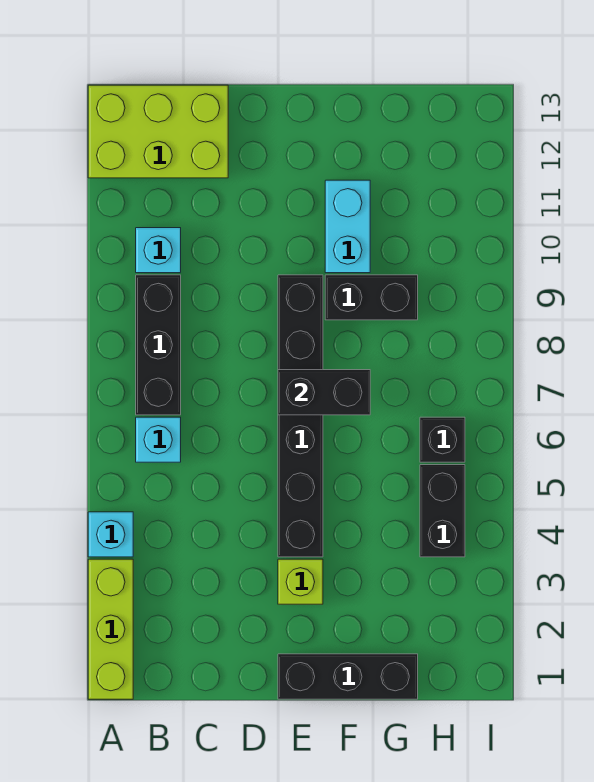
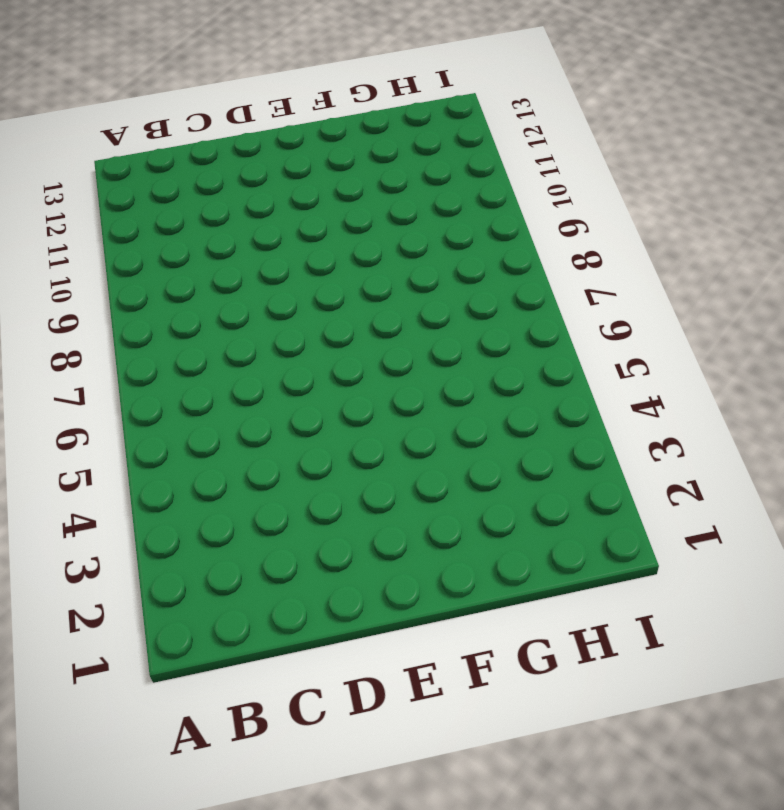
none -> lime 1x3 brick [88,559,133,699]
none -> cyan 1x1 brick [88,512,133,557]
none -> lime 2x3 brick [88,85,228,178]

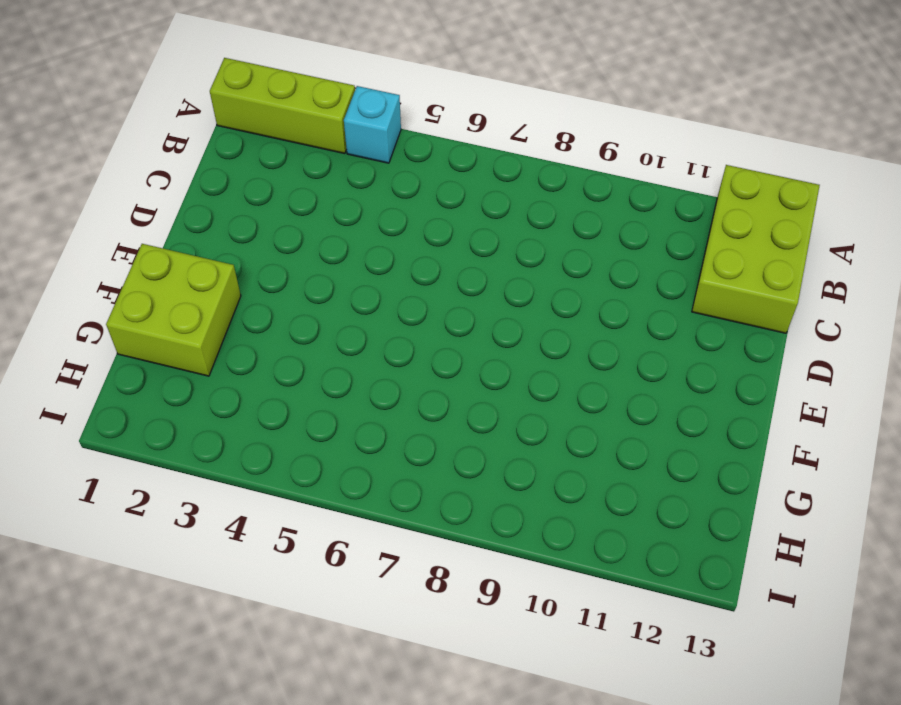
lime 2x2 brick [106,244,241,376] -> black 1x3 brick [278,654,418,699]
none -> cyan 1x1 brick [136,417,181,462]
none -> black 1x3 brick [136,275,181,415]
none -> cyan 1x1 brick [136,228,181,273]

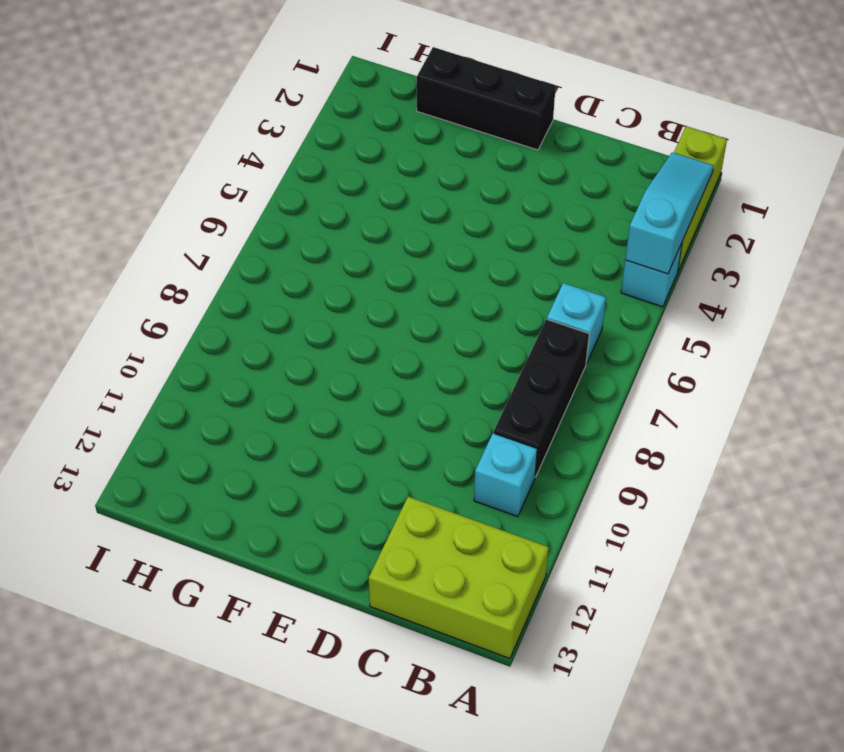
cyan 1x3 slope [625,152,714,274] -> none
none -> lime 1x1 brick [278,559,323,604]
none -> black 1x6 brick [278,275,323,557]
none -> black 1x2 brick [325,275,418,320]

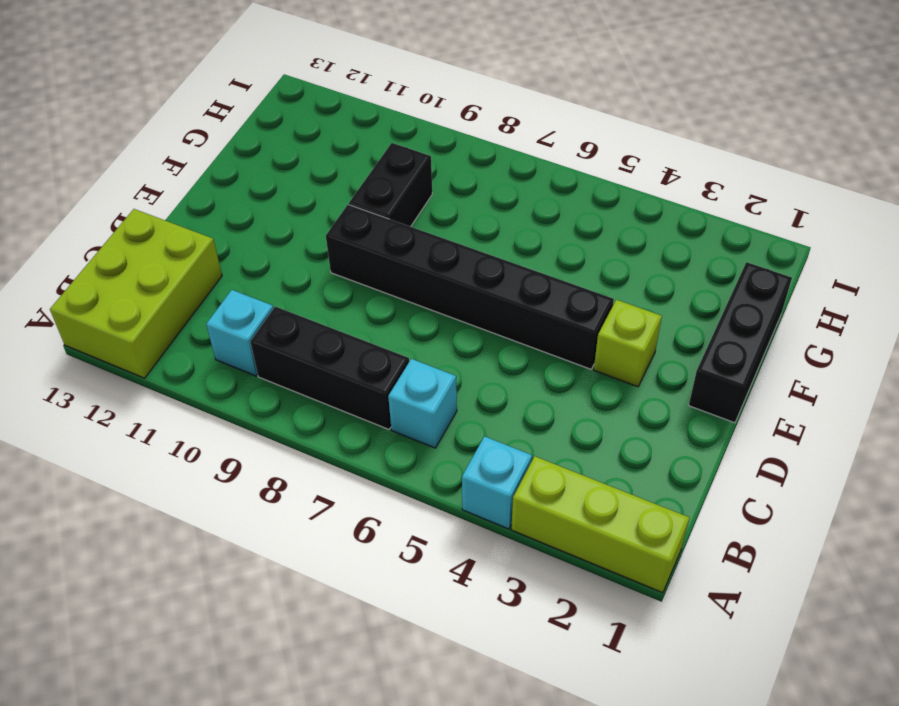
none -> cyan 1x2 brick [325,180,370,273]
none -> black 1x2 brick [420,465,465,557]
none -> black 1x1 brick [420,417,465,462]

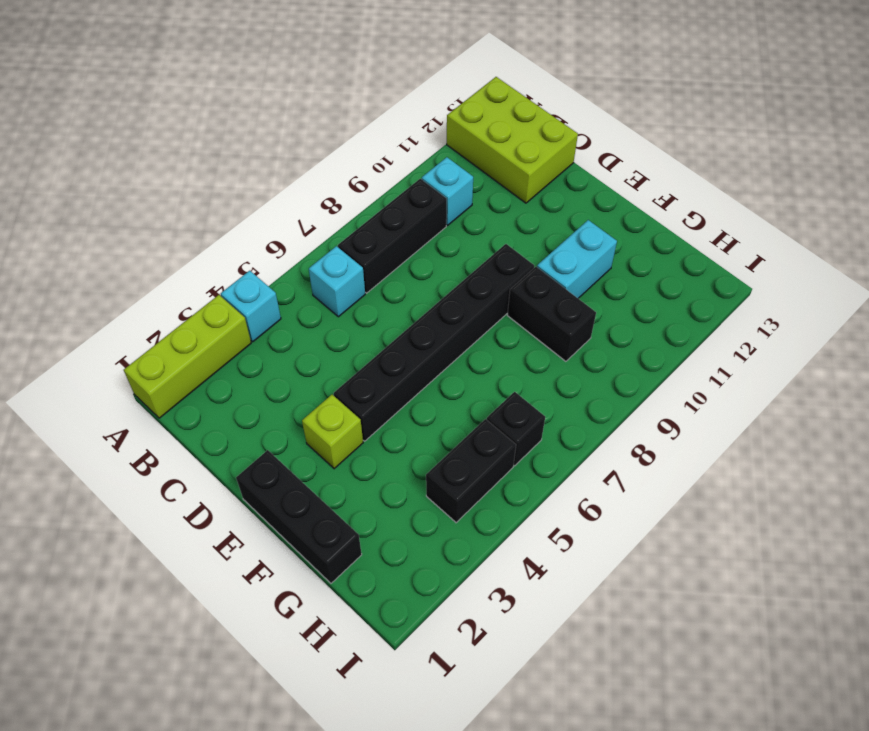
none -> black 1x2 brick [278,370,370,415]

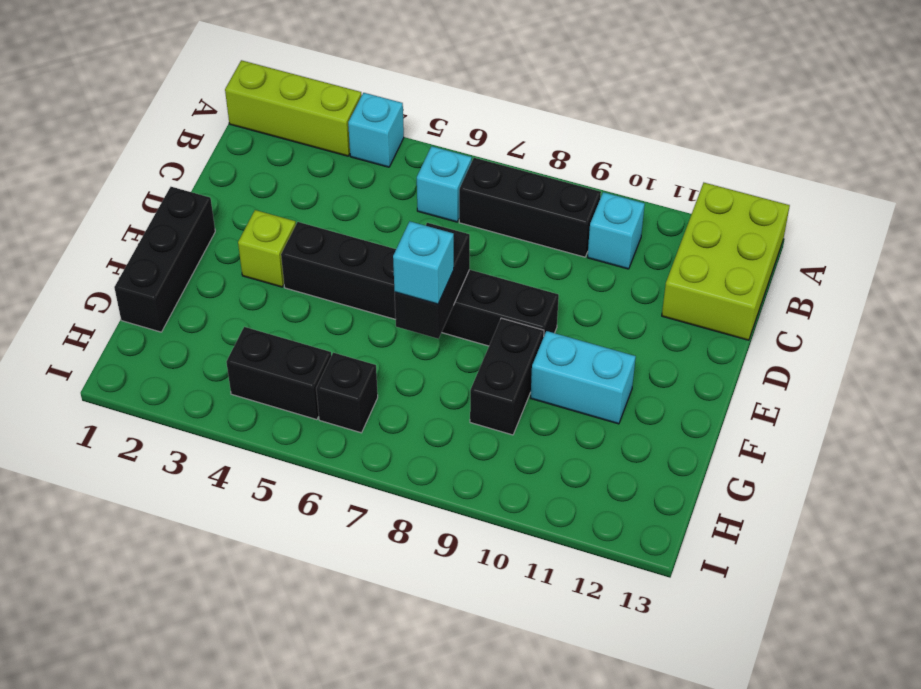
cyan 1x1 brick [393,221,454,304] -> none

